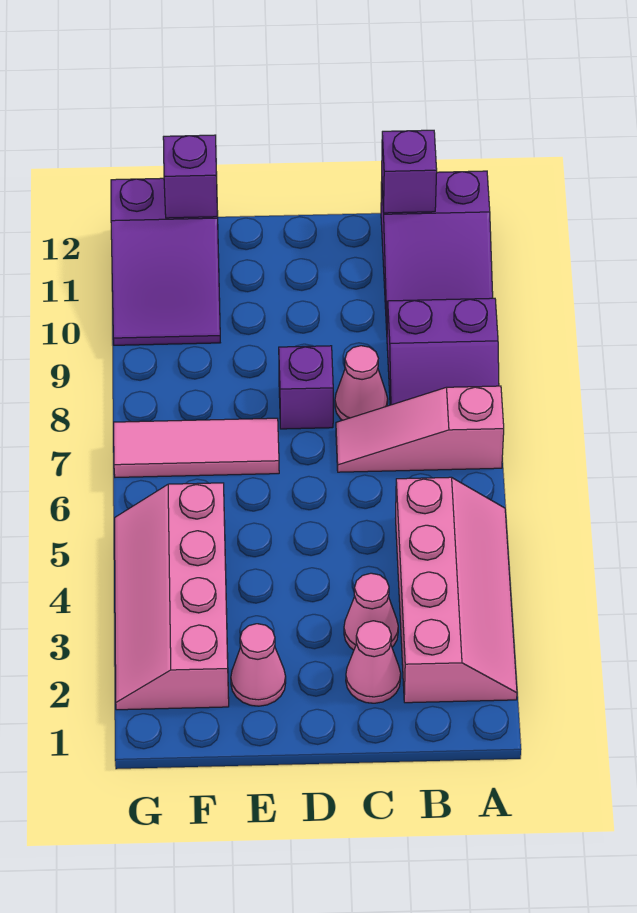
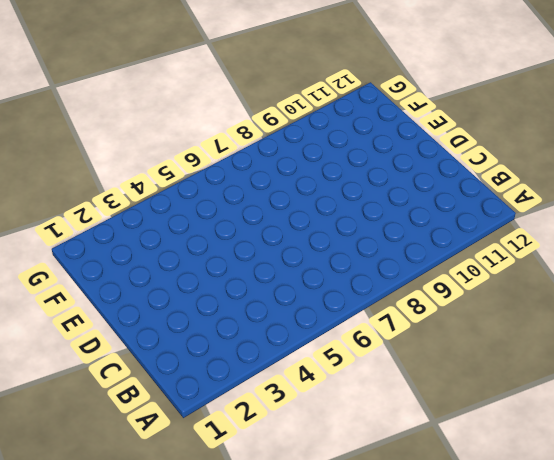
none -> pink 2x4 slope [396,477,517,703]
none -> pink 1x3 slope [336,386,504,472]
none -> purple 2x2 slope [387,298,499,405]

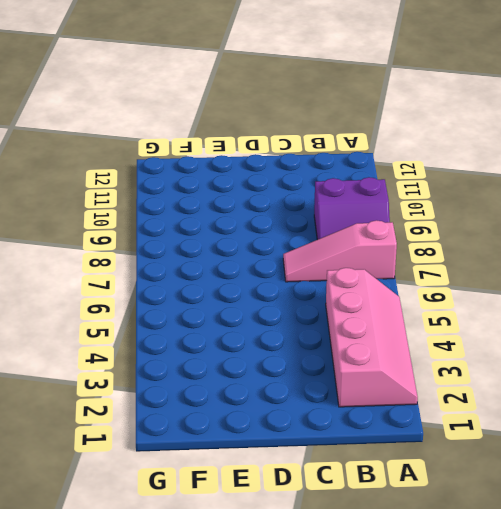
none -> purple 2x3 slope [381,171,493,330]
none -> pink 1x1 cone [346,621,401,703]
none -> pink 1x1 cone [344,573,398,650]

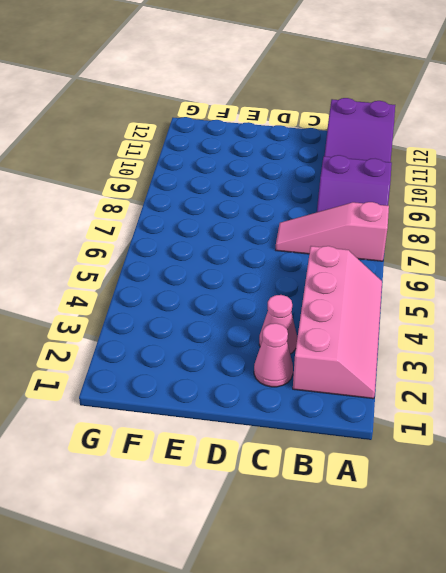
none -> pink 1x1 cone [335,346,388,420]
none -> purple 1x1 brick [279,346,333,429]
none -> pink 1x1 cone [231,624,286,706]

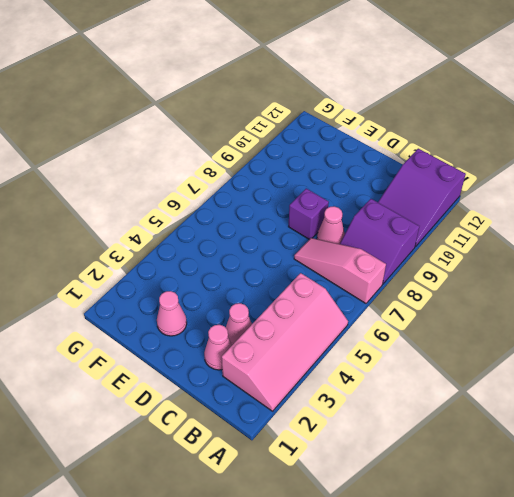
none -> pink 1x3 tile [114,418,279,477]
none -> pink 2x4 slope [115,483,229,710]
none -> purple 2x3 slope [111,178,220,345]

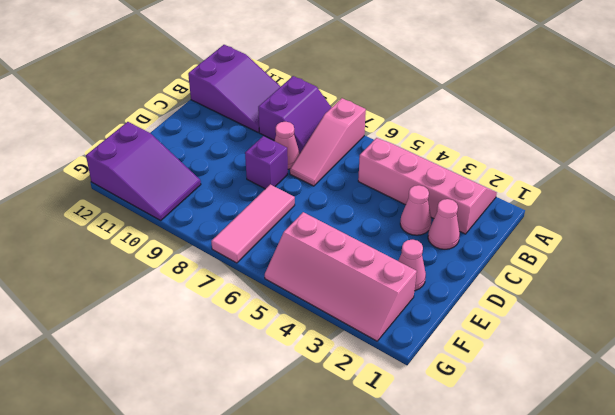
none -> purple 1x1 brick [382,130,437,213]
none -> purple 1x1 brick [163,135,218,218]

